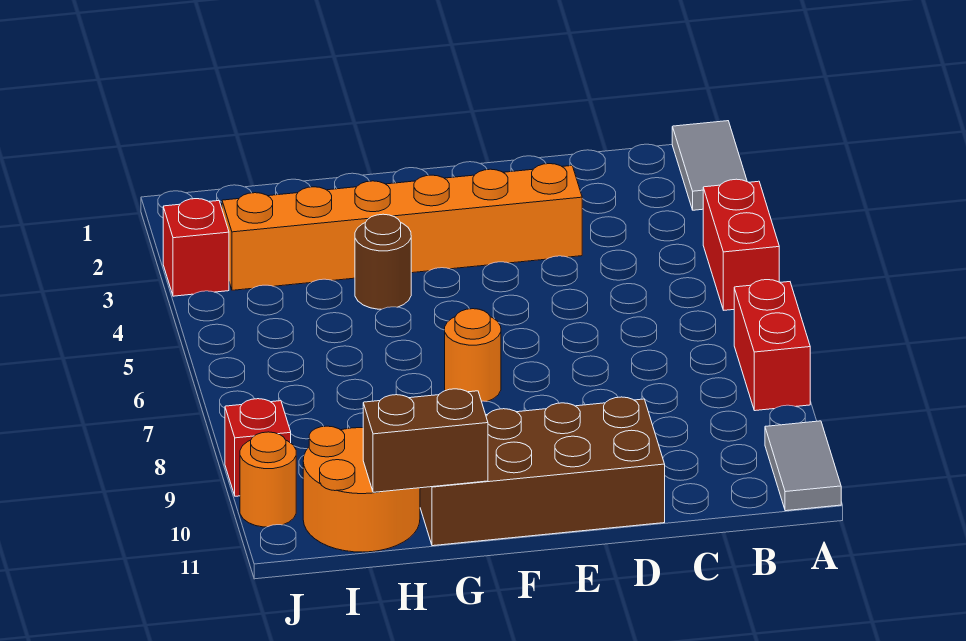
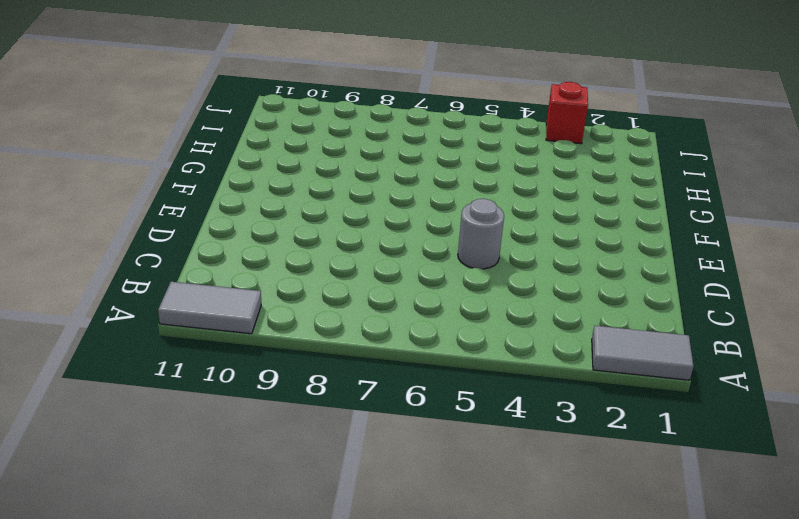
grey 1x1 round brick [458,199,504,269] -> none
none -> red 1x2 brick [703,179,779,310]
none -> red 1x2 brick [734,280,810,411]
none -> orange 1x6 brick [222,164,582,290]

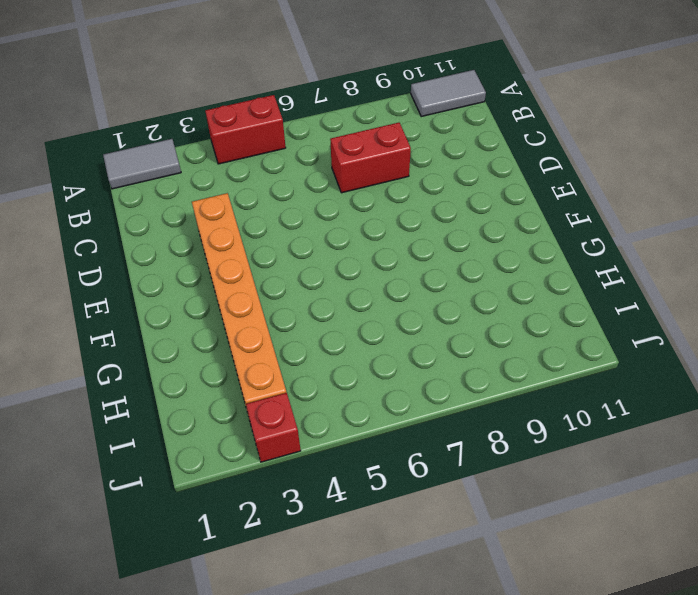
red 1x2 brick [330,123,411,193] -> red 1x2 brick moved to [734,280,810,411]
none -> brown 2x4 brick [420,397,665,546]
none -> orange 1x1 round brick [445,309,501,402]
none -> brown 1x1 round brick [355,214,411,309]

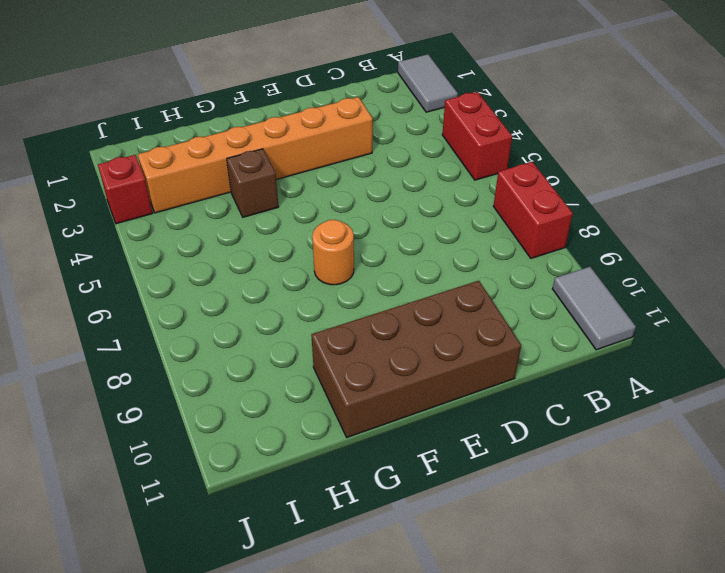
brown 1x1 brick [227,149,279,217] -> brown 1x1 round brick [355,214,411,309]
none -> orange 2x2 round brick [303,426,420,552]
none -> red 1x1 brick [225,399,291,496]
none -> orange 1x1 round brick [240,432,296,527]

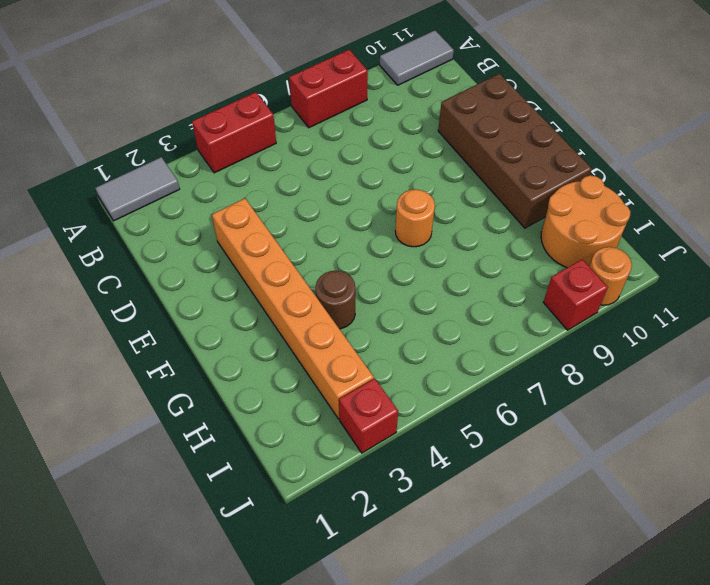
none -> brown 1x2 brick [363,389,488,492]

